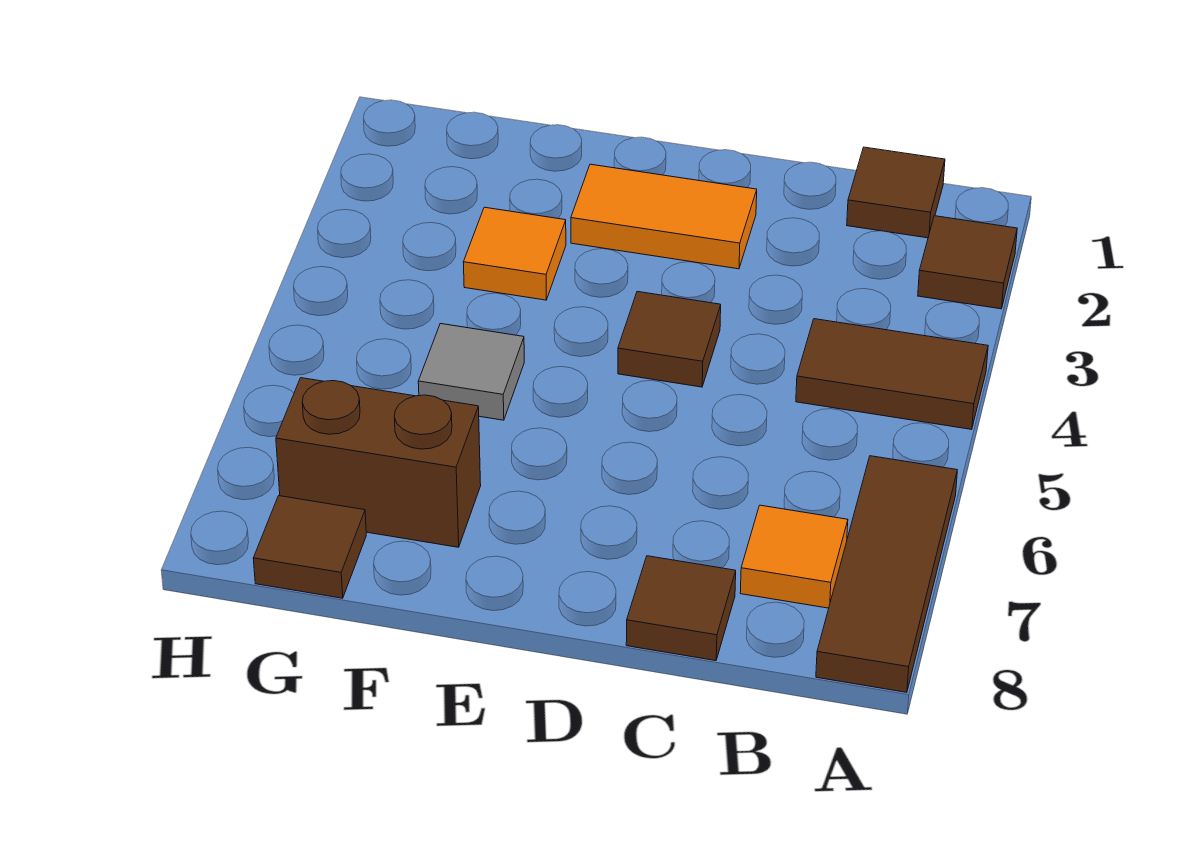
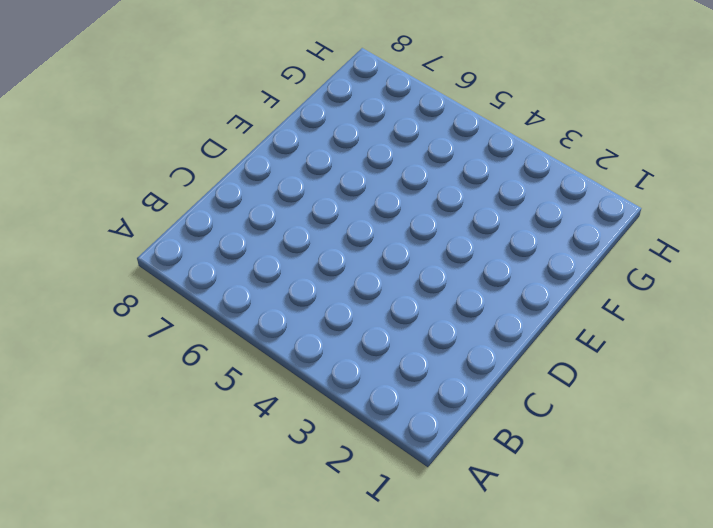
none -> brown 1x1 tile [918,216,1017,309]
none -> brown 1x2 tile [796,319,988,429]
none -> brown 1x3 tile [816,456,957,692]

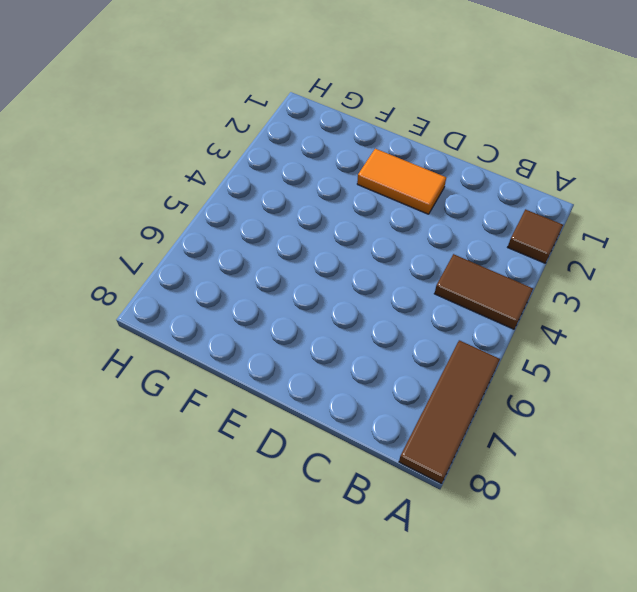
none -> brown 1x1 tile [847,147,945,238]
none -> orange 1x1 tile [740,505,848,608]
none -> brown 1x1 tile [626,556,736,661]

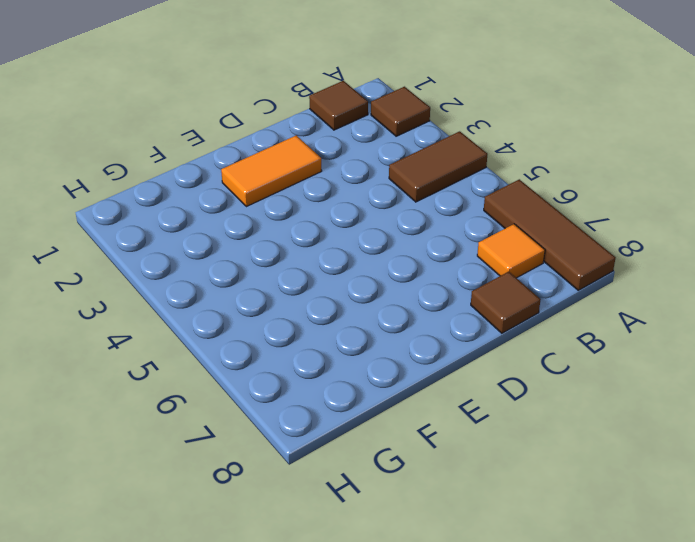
none -> brown 1x1 tile [618,292,721,387]
none -> orange 1x1 tile [463,207,566,300]
none -> grey 1x1 tile [418,324,524,420]

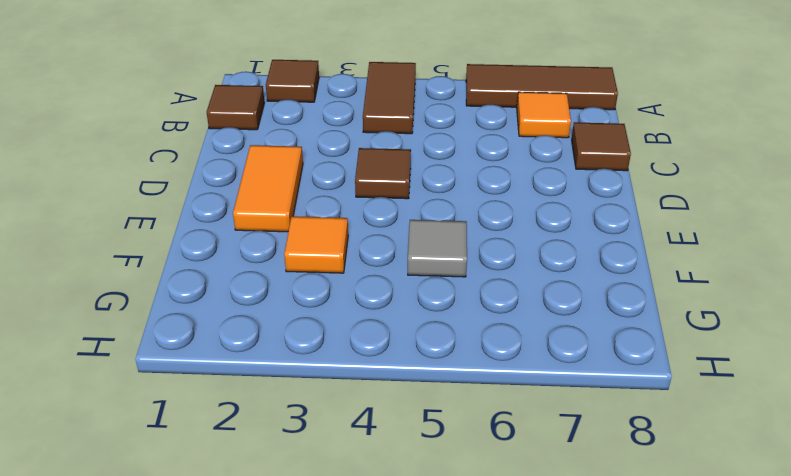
none -> brown 1x2 brick [276,378,481,547]
none -> brown 1x1 tile [253,496,366,598]

